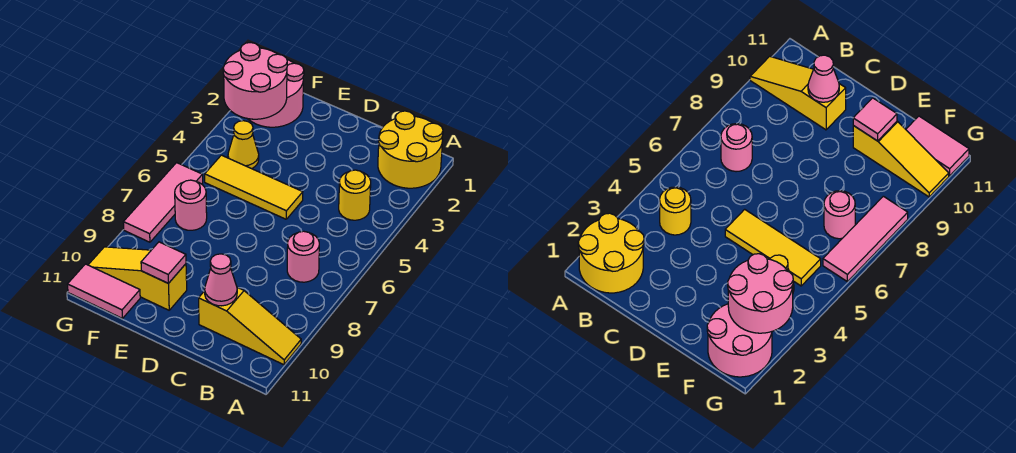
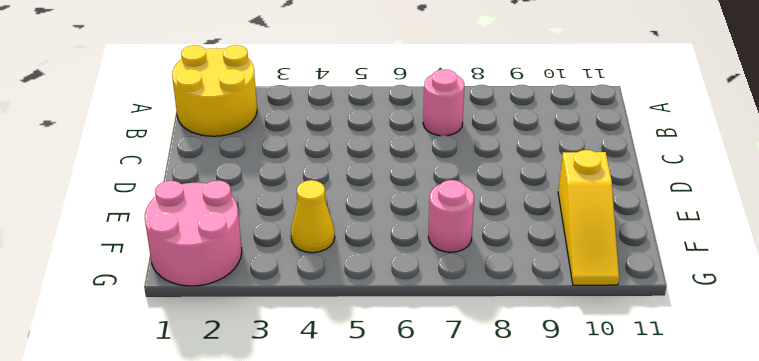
none -> yellow 1x3 slope [199,287,301,365]
none -> yellow 1x1 round brick [339,170,371,220]
none -> yellow 1x3 tile [205,155,303,219]

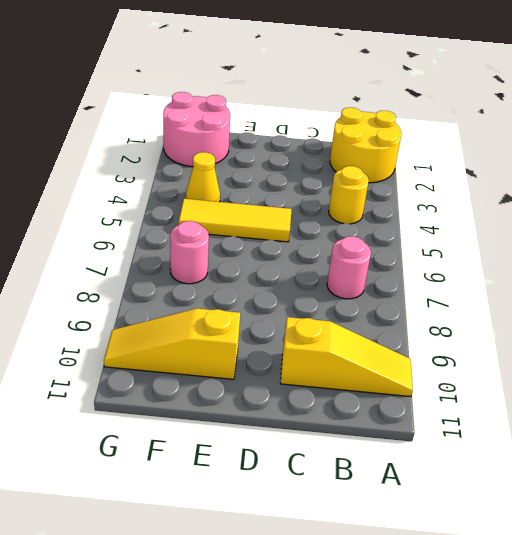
none -> pink 1x2 tile [67,264,140,318]
none -> pink 1x3 tile [123,163,203,242]
none -> pink 1x1 cone [205,254,237,306]

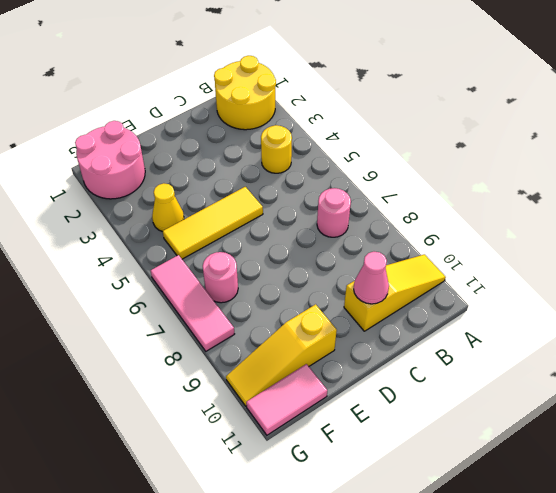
none -> pink 1x1 tile [141,242,186,283]
none -> pink 2x2 round brick [223,43,287,119]

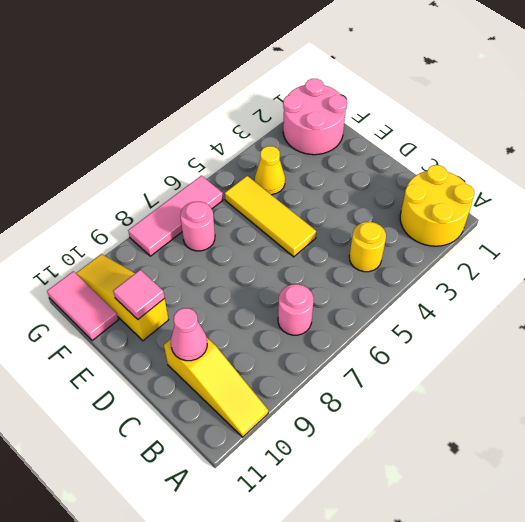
none -> pink 2x2 round brick [223,43,287,119]

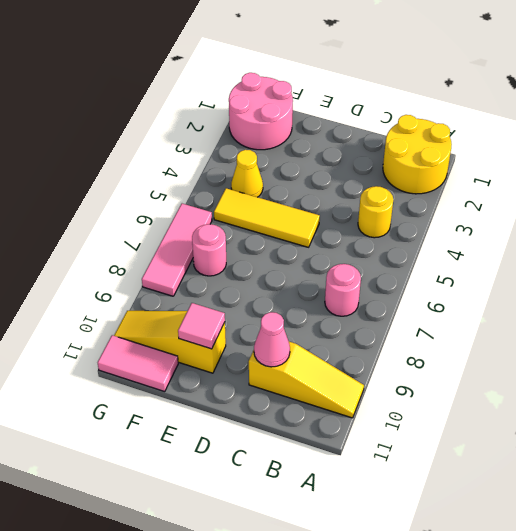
none -> pink 2x2 round brick [223,43,287,119]

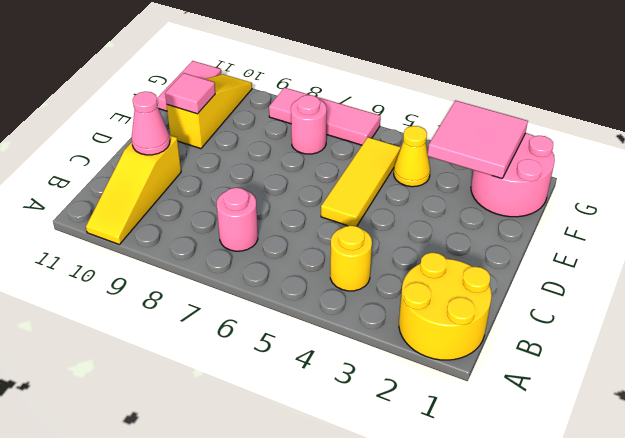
pink 2x2 tile [428,101,528,179] -> pink 2x2 round brick [223,43,287,119]

